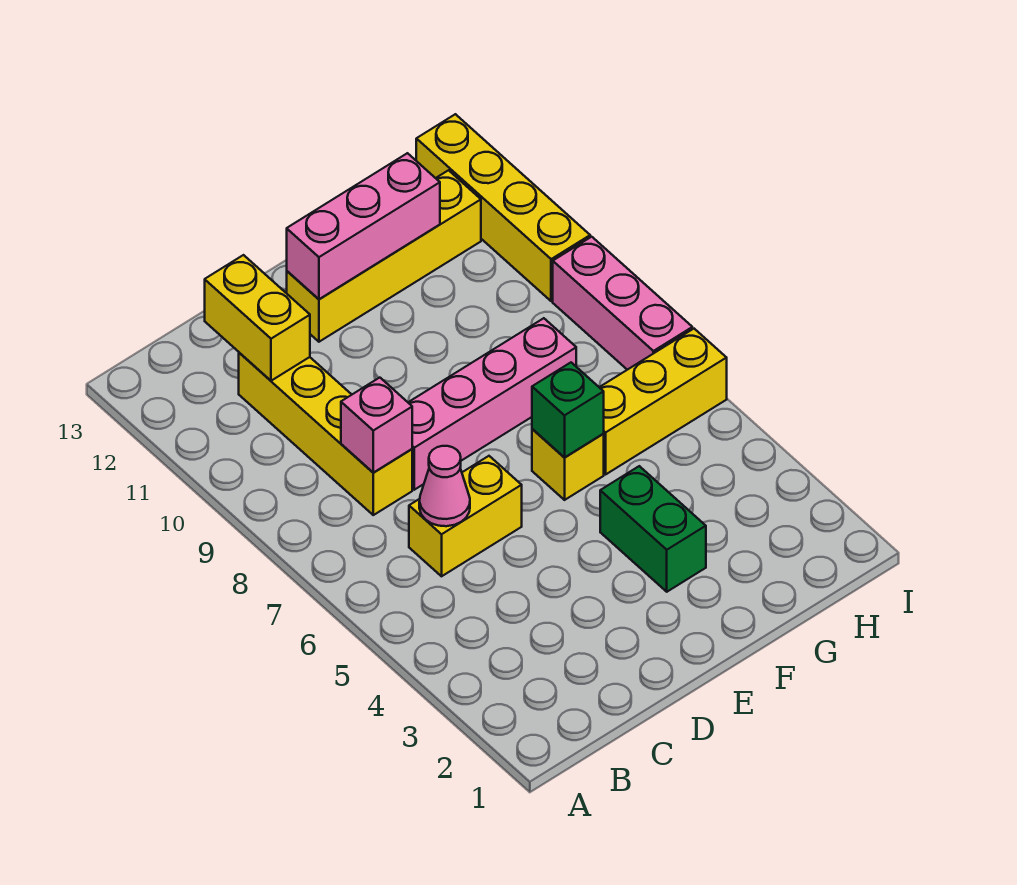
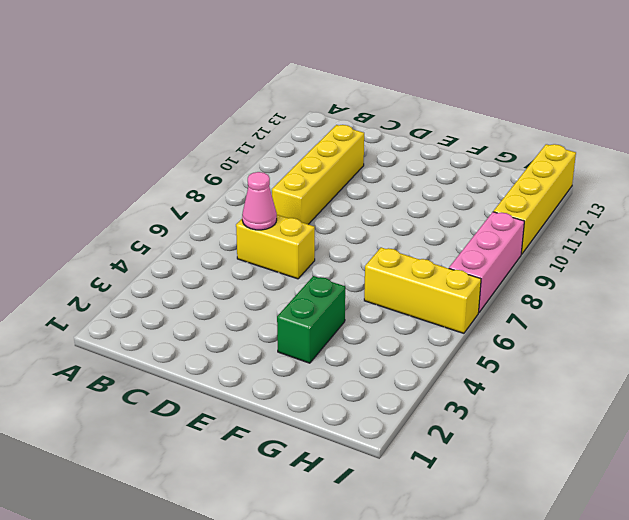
none -> pink 1x4 brick [408,318,576,490]
none -> yellow 1x4 brick [287,170,481,342]
none -> yellow 1x1 brick [532,429,604,500]

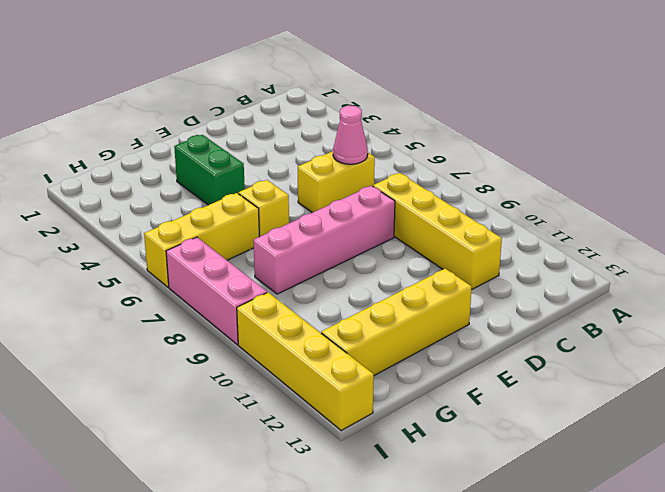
none -> pink 1x1 brick [341,378,412,473]
none -> yellow 1x2 brick [205,255,310,381]
none -> pink 1x3 brick [287,153,440,299]

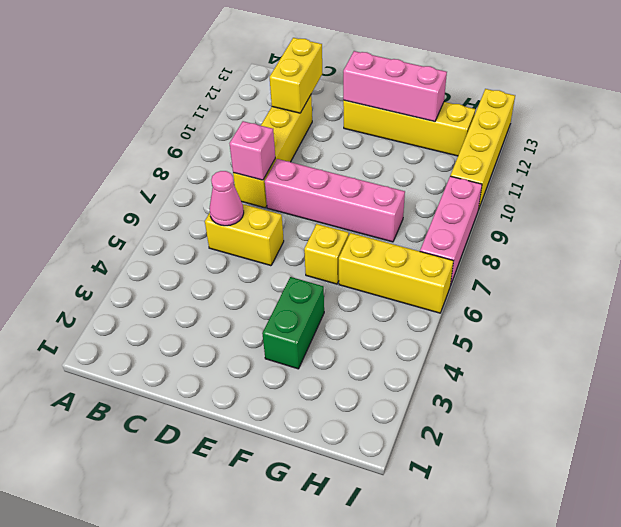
none -> green 1x1 brick [532,363,604,457]

